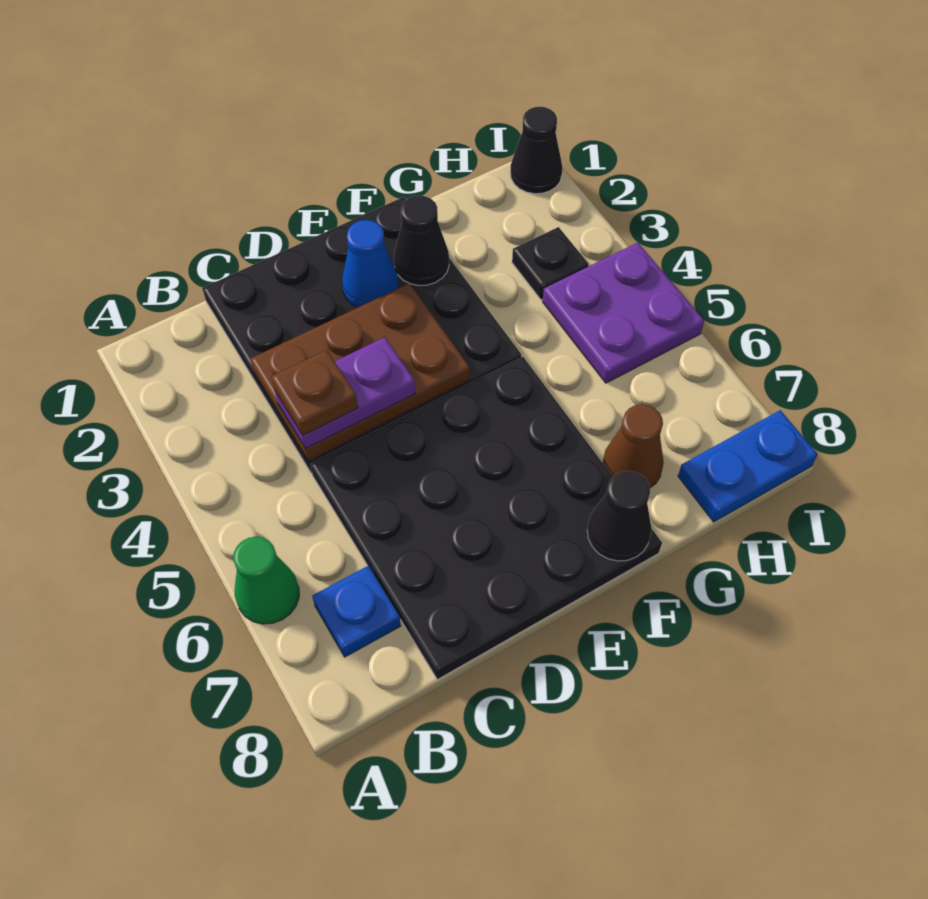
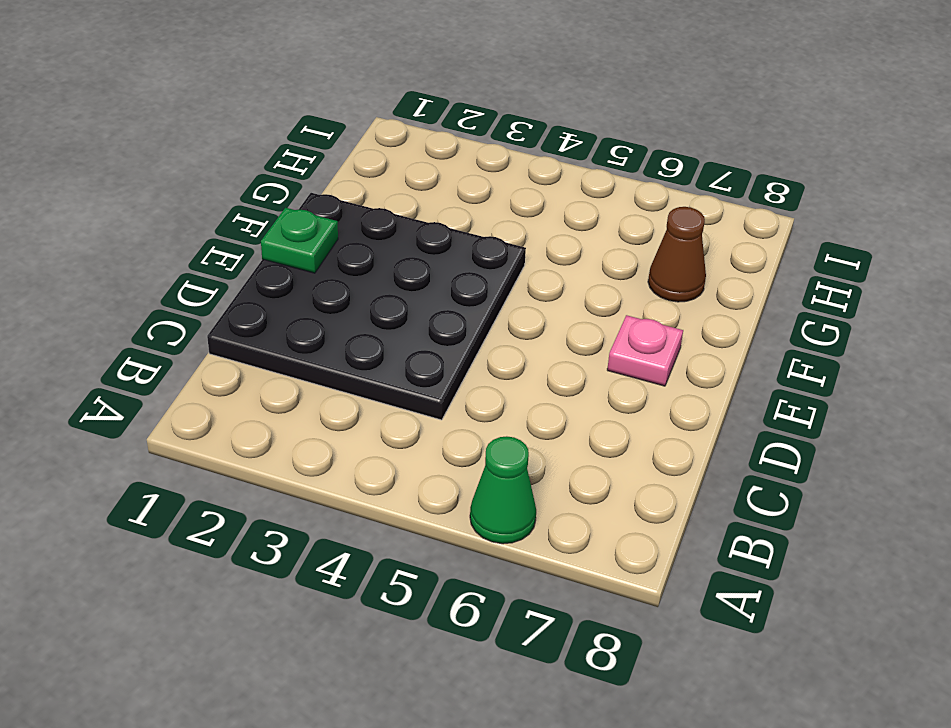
green 1x1 plate [261,208,338,273] -> none
pink 1x1 plate [607,315,683,386] -> black 4x4 plate [310,357,662,680]
none -> blue 1x1 plate [312,566,401,657]
none -> black 1x1 plate [512,227,589,300]
none -> purple 2x2 plate [543,243,704,383]

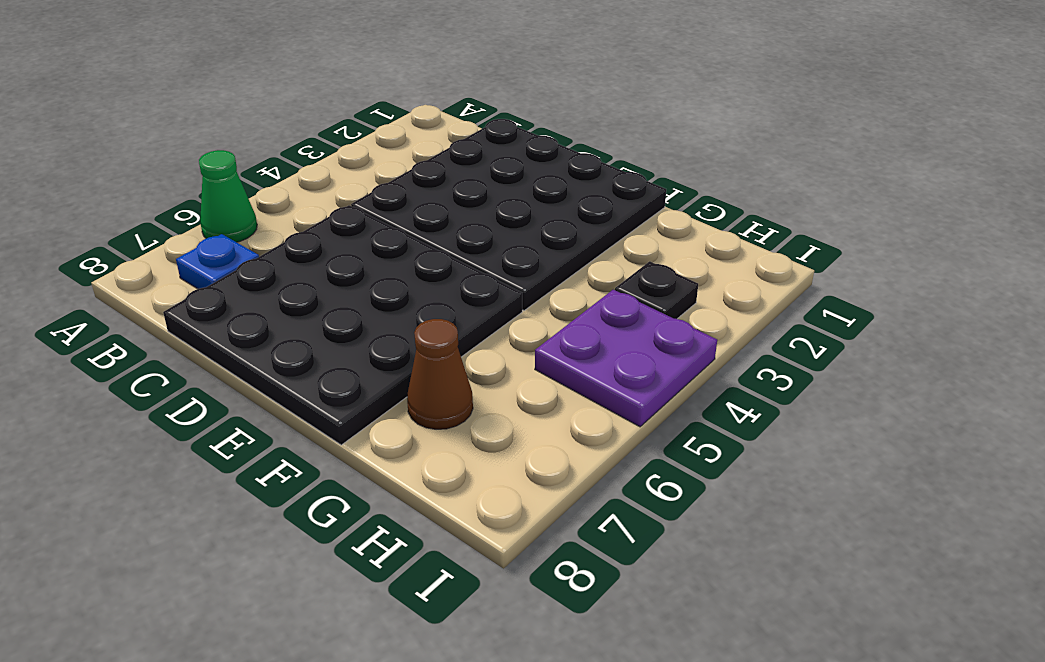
none -> blue 1x2 plate [678,410,818,522]
none -> black 1x1 cone [510,107,562,194]
none -> brown 2x3 plate [250,283,470,461]

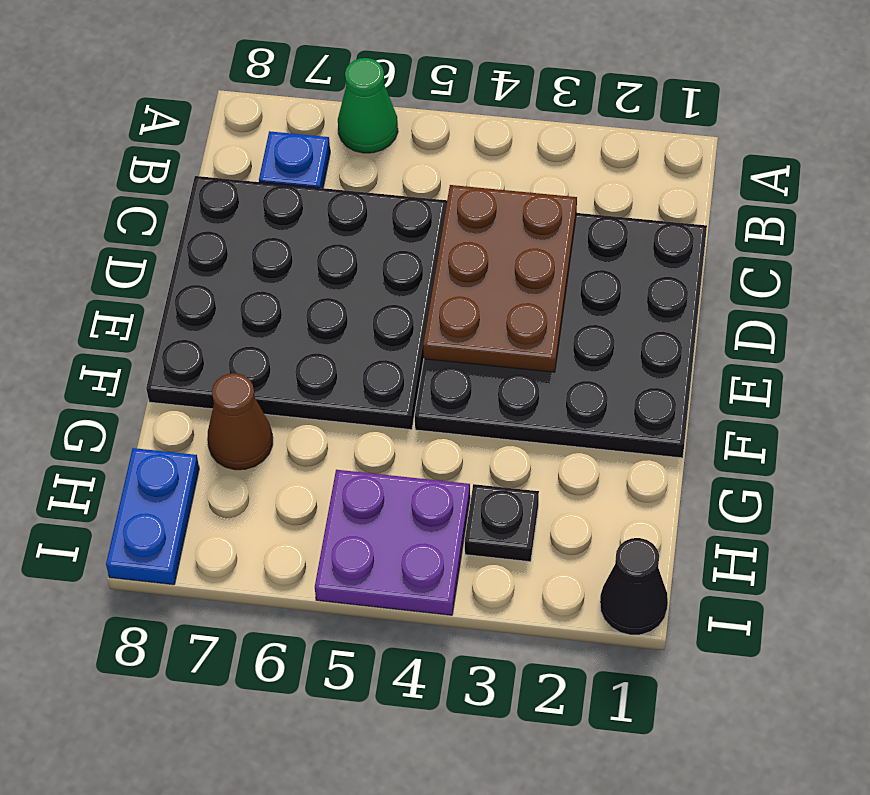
none -> blue 1x1 cone [342,220,399,308]
none -> black 1x1 cone [394,196,449,286]
none -> black 1x1 cone [587,471,652,561]

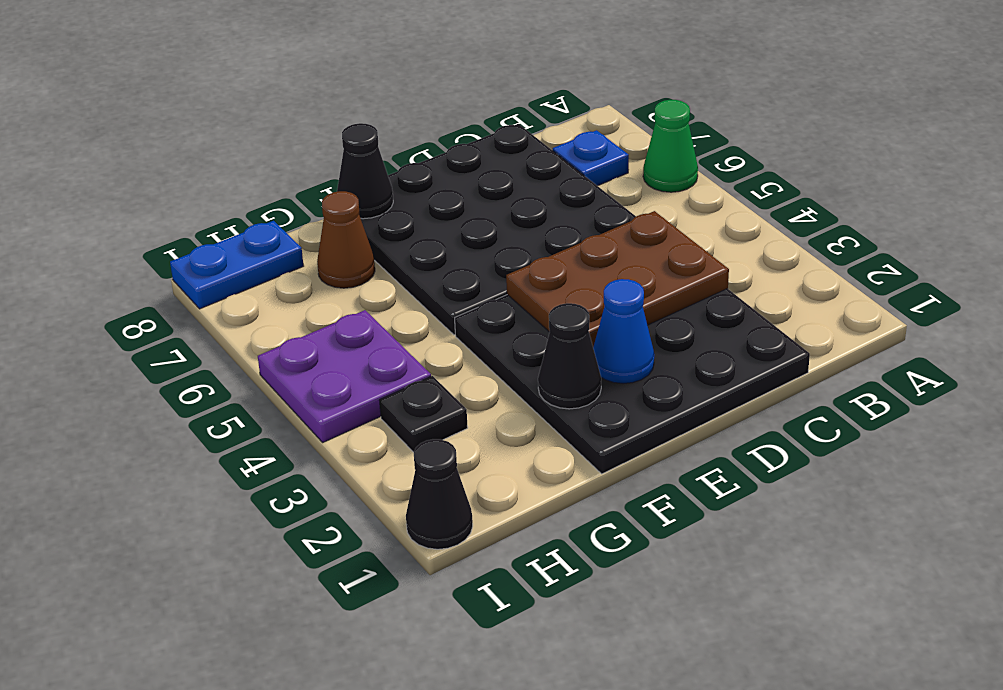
none -> purple 1x2 plate [275,337,416,448]
none -> brown 1x1 plate [271,350,358,435]

